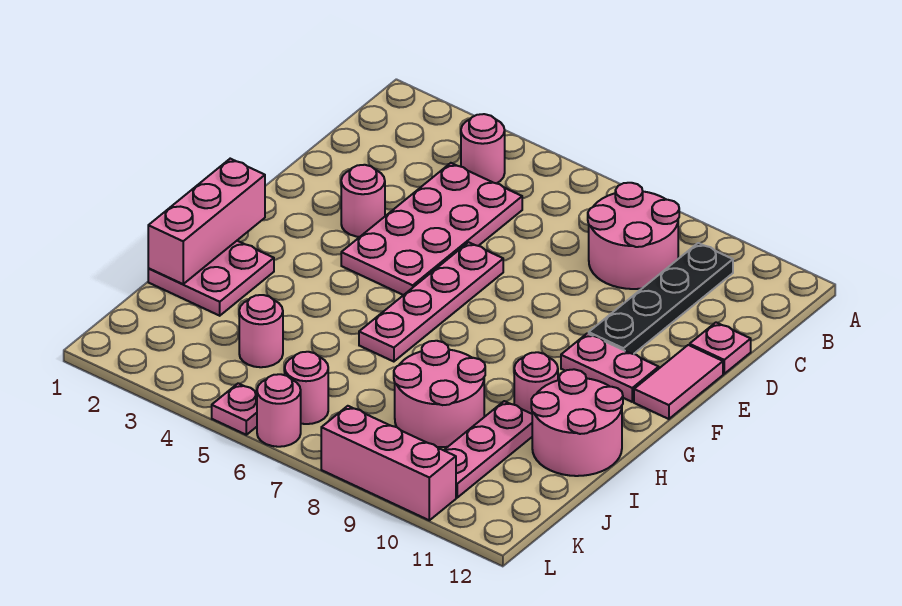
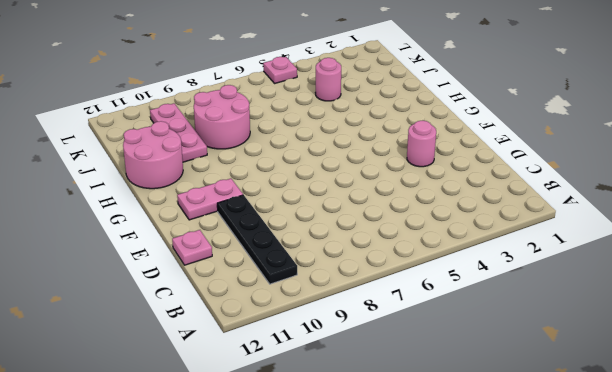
none -> pink 1x1 round brick [461,114,505,183]
none -> pink 2x2 round brick [588,183,679,289]
none -> pink 2x4 plate [341,163,522,295]

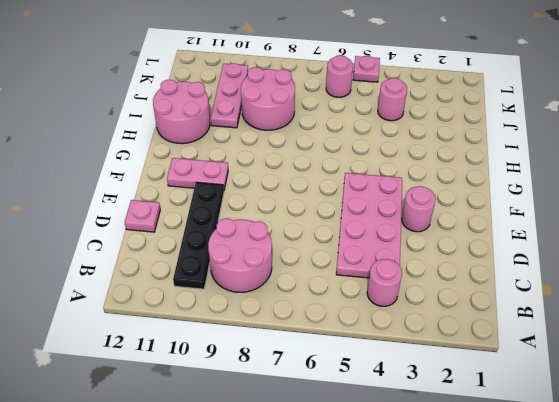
none -> pink 1x4 plate [359,242,503,362]
none -> pink 1x2 tile [634,345,723,419]
none -> pink 2x2 plate [148,241,274,316]

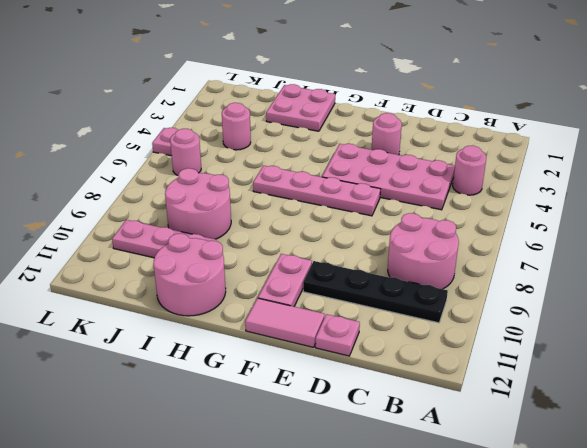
none -> pink 1x1 round brick [514,352,558,414]
none -> pink 1x1 round brick [257,374,301,447]
none -> pink 1x3 brick [321,406,456,520]

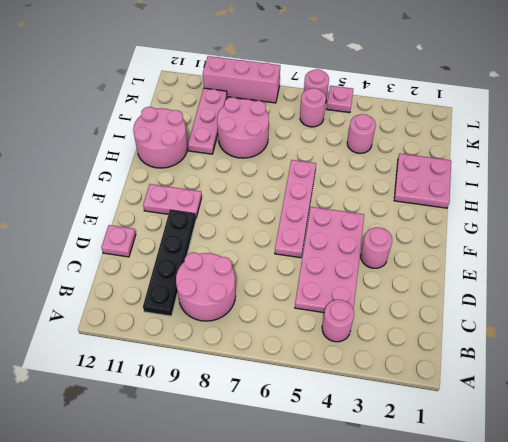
none -> pink 1x2 tile [634,345,723,419]
none -> pink 1x1 round brick [514,352,558,414]
none -> pink 1x3 brick [148,159,265,284]

